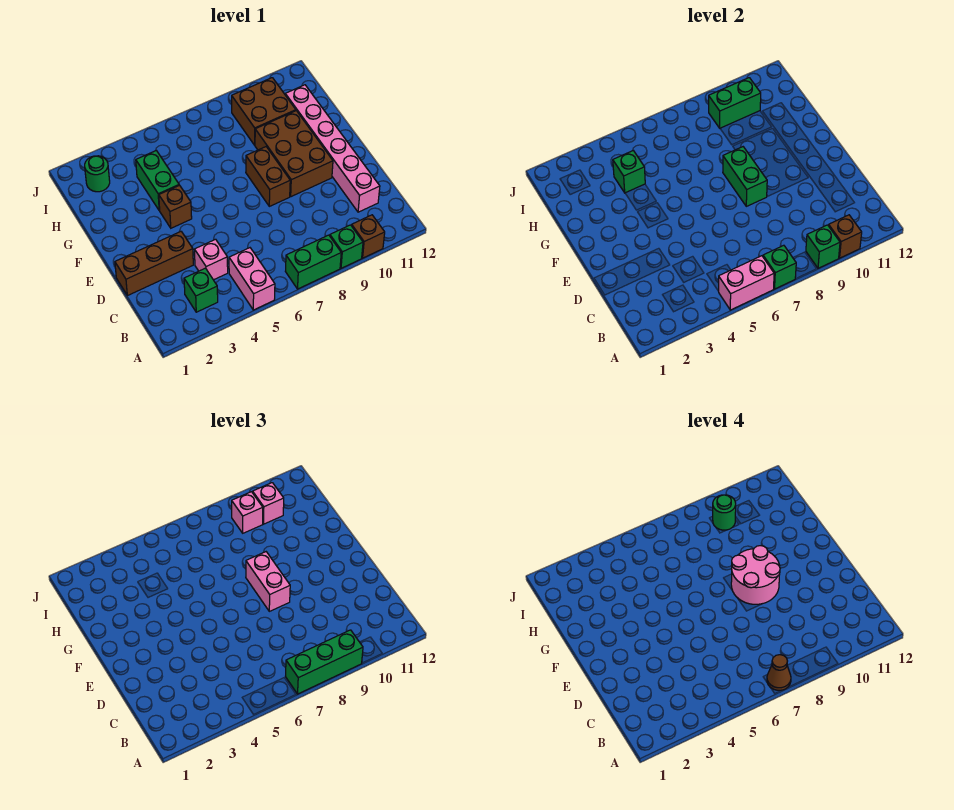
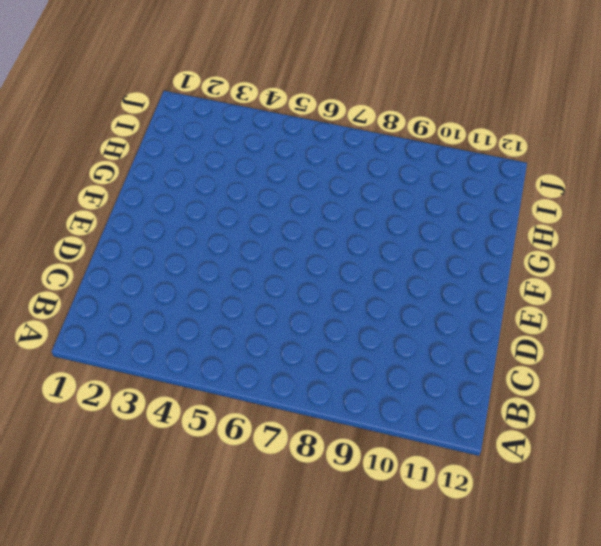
none -> pink 1x2 brick [229,248,275,310]
none -> green 1x2 brick [285,235,341,289]
none -> green 1x1 brick [330,225,363,268]

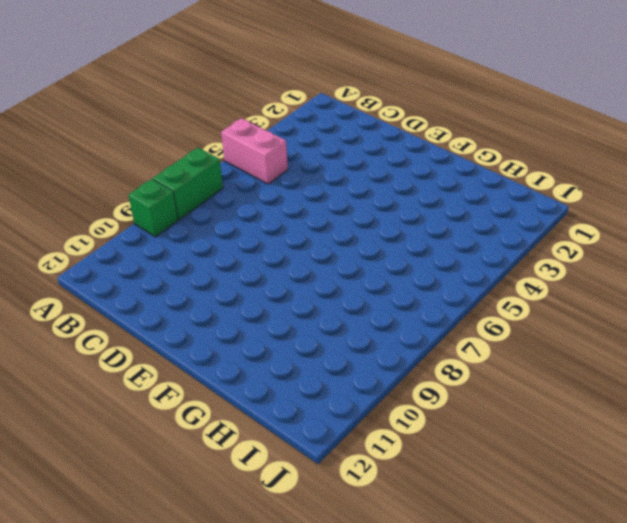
none -> brown 1x1 brick [352,215,385,258]
none -> green 1x1 brick [184,268,218,312]
none -> pink 1x1 brick [195,239,228,280]

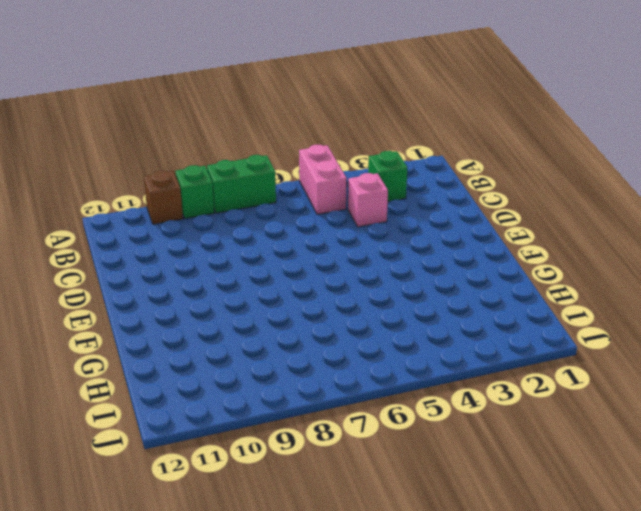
none -> pink 1x6 brick [285,85,380,212]
none -> brown 1x3 brick [115,232,193,296]
none -> brown 1x2 brick [246,147,290,206]

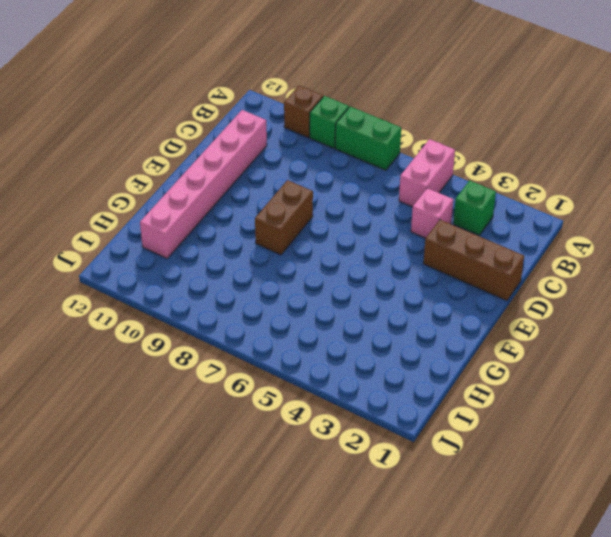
none -> brown 2x3 brick [255,111,333,197]
none -> brown 1x1 brick [159,185,192,228]
none -> green 1x2 brick [136,151,179,210]

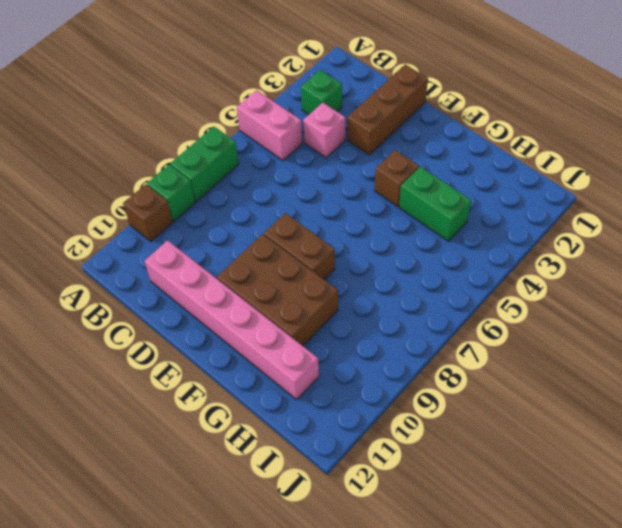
none -> brown 2x2 brick [232,78,296,145]
none -> green 1x1 round brick [85,156,110,192]
none -> pink 1x2 brick [719,256,774,310]

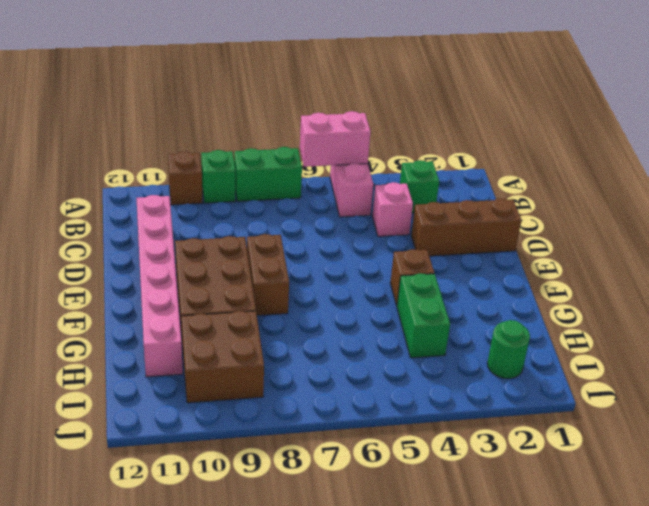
none -> green 1x1 brick [763,245,796,289]
none -> green 1x1 brick [806,225,840,268]
none -> brown 1x1 brick [829,215,862,258]

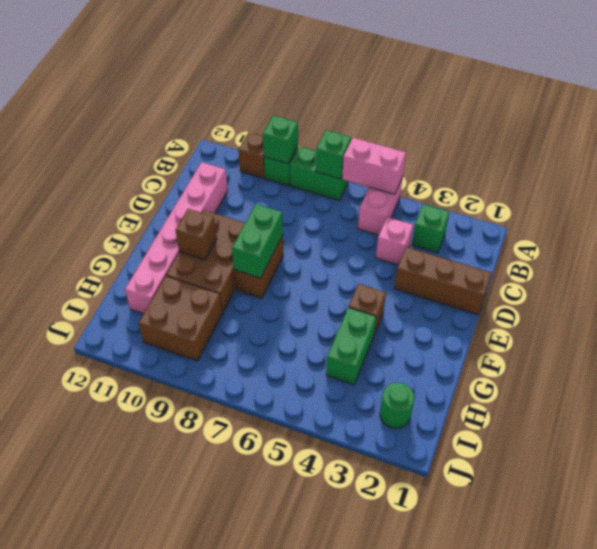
brown 1x1 brick [175,209,217,260] -> brown 1x1 brick moved to [829,215,862,258]
none -> green 1x1 brick [613,151,645,193]
none -> green 1x2 brick [709,78,761,128]
none -> green 1x3 brick [285,630,363,694]

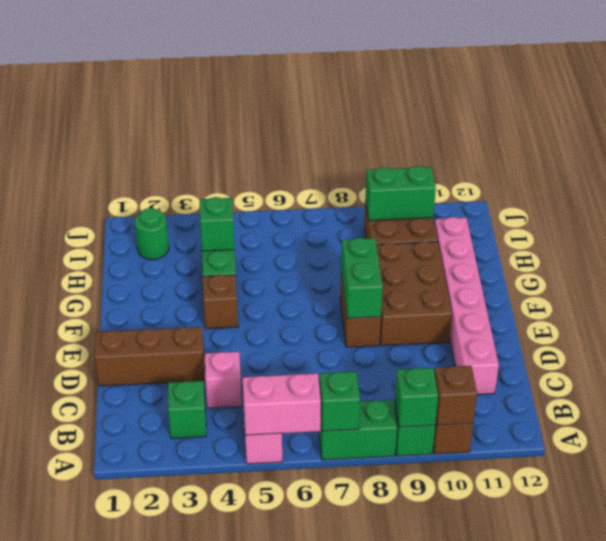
none -> green 1x3 brick [285,630,363,694]
none -> pink 1x2 brick [246,552,290,611]
none -> pink 1x1 brick [232,492,263,533]

